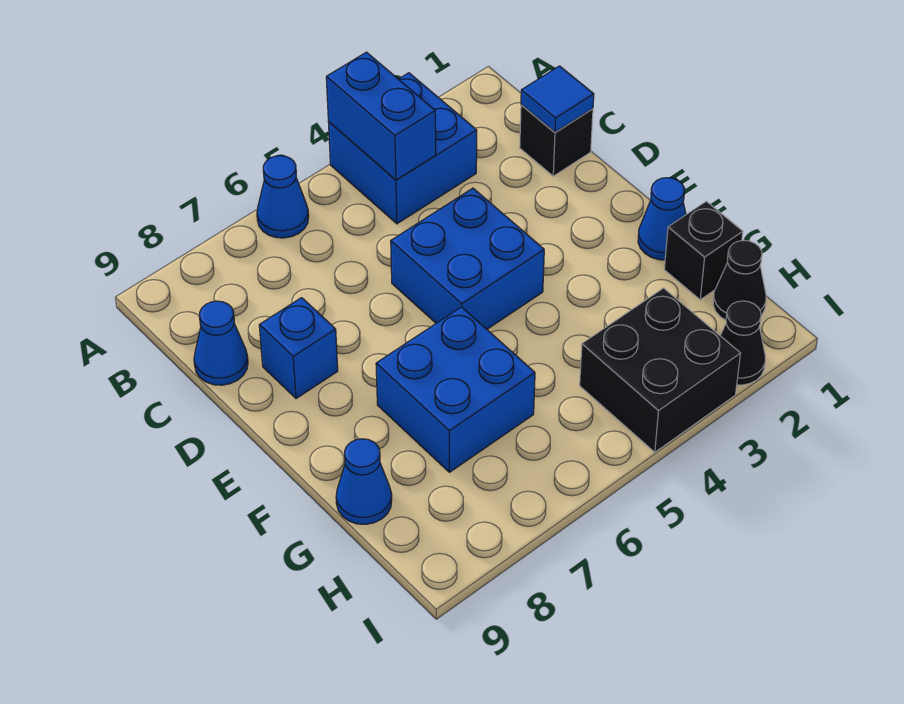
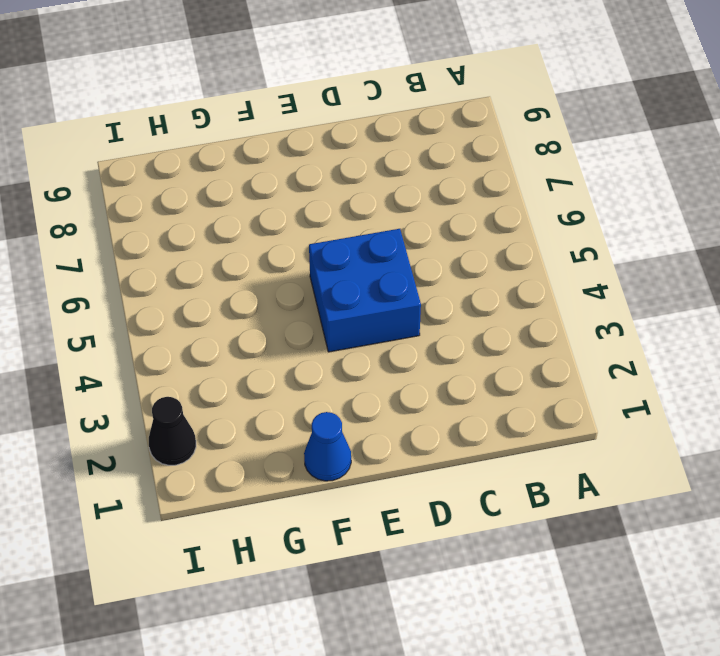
none -> blue 2x2 brick [328,73,477,224]
none -> blue 1x1 cone [257,156,309,238]
none -> black 1x1 brick [520,105,593,176]

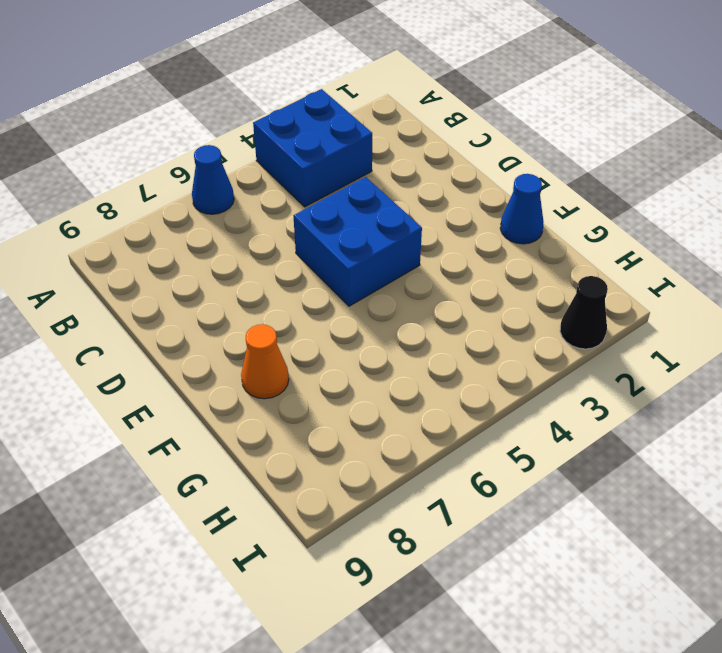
orange 1x1 cone [241,324,289,399] -> none
none -> black 1x1 brick [520,105,593,176]
none -> blue 1x1 cone [194,301,248,385]
none -> blue 1x1 brick [259,298,338,399]

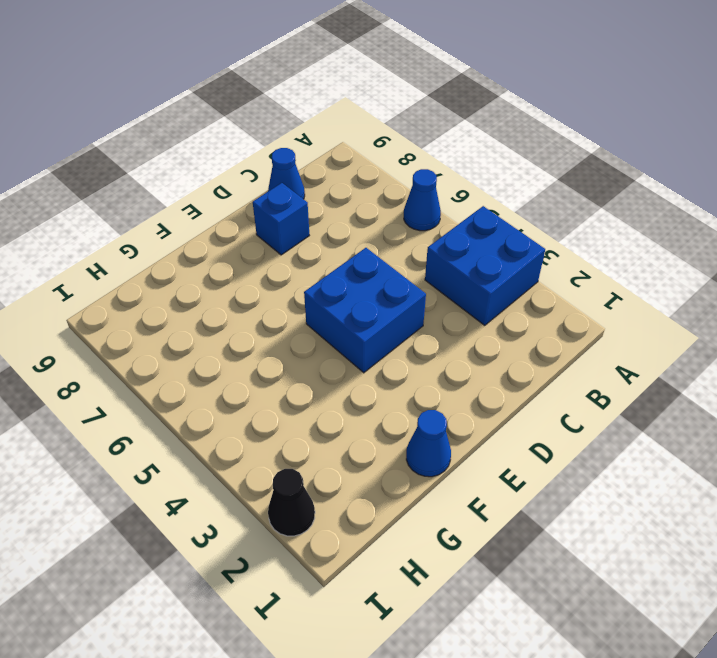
none -> black 1x1 brick [520,105,593,176]
none -> blue 2x2 brick [376,307,535,472]
none -> black 1x1 brick [664,201,743,300]

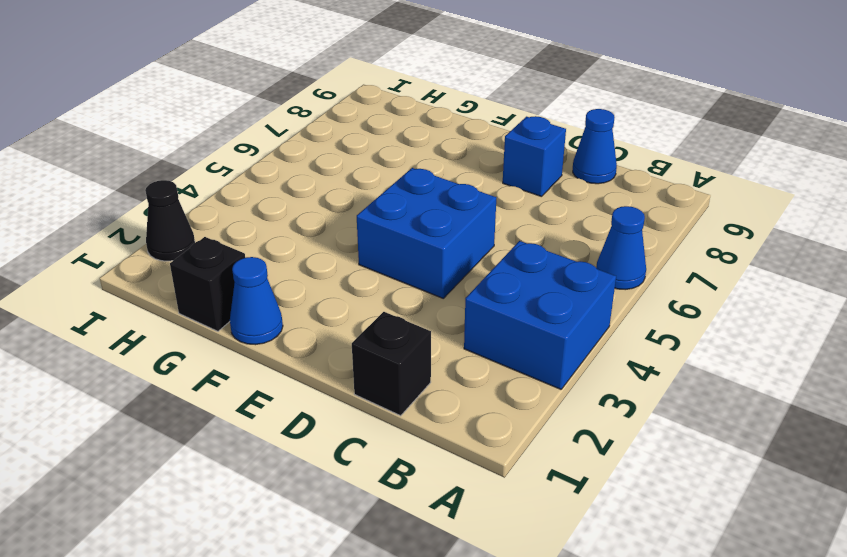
none -> blue 2x2 brick [376,307,535,472]
none -> blue 1x1 cone [336,439,392,524]
none -> black 1x1 cone [713,241,766,320]

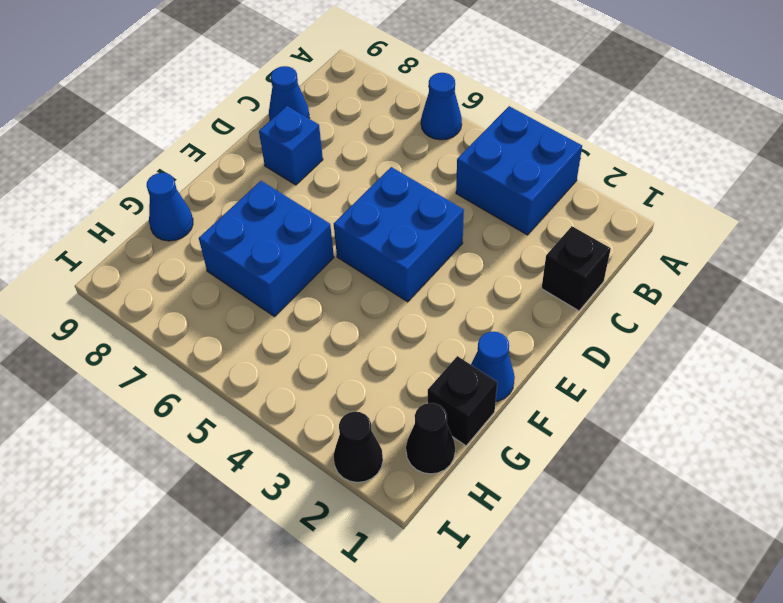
none -> black 2x2 brick [580,288,740,452]
none -> blue 1x2 brick [326,52,436,180]
none -> blue 1x1 tile [521,66,594,132]

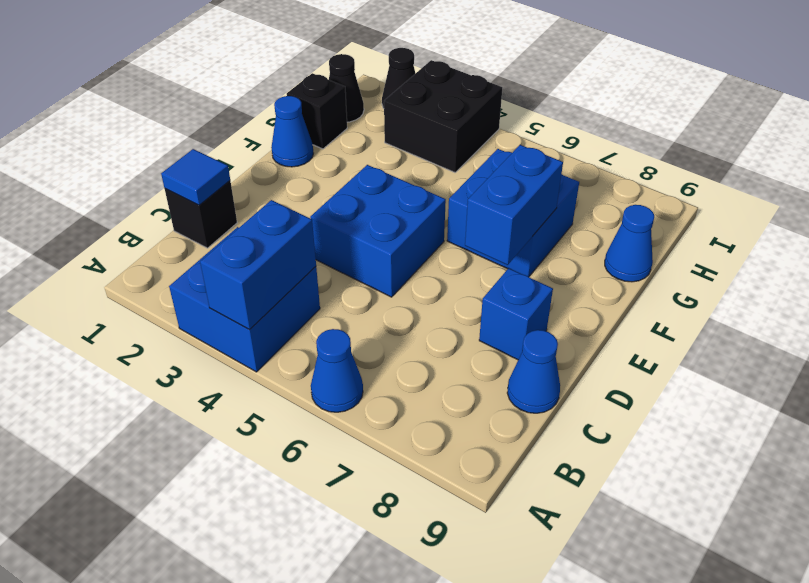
blue 1x2 brick [465,145,563,265] -> none

